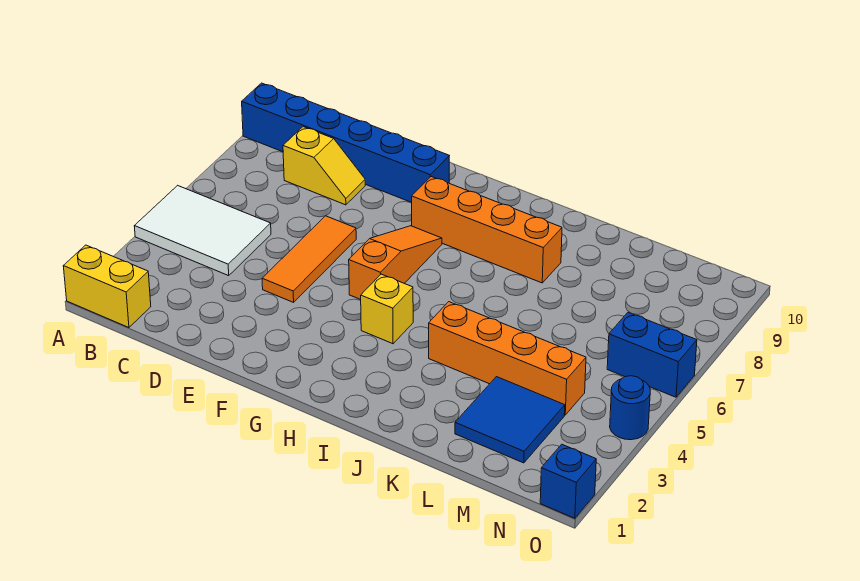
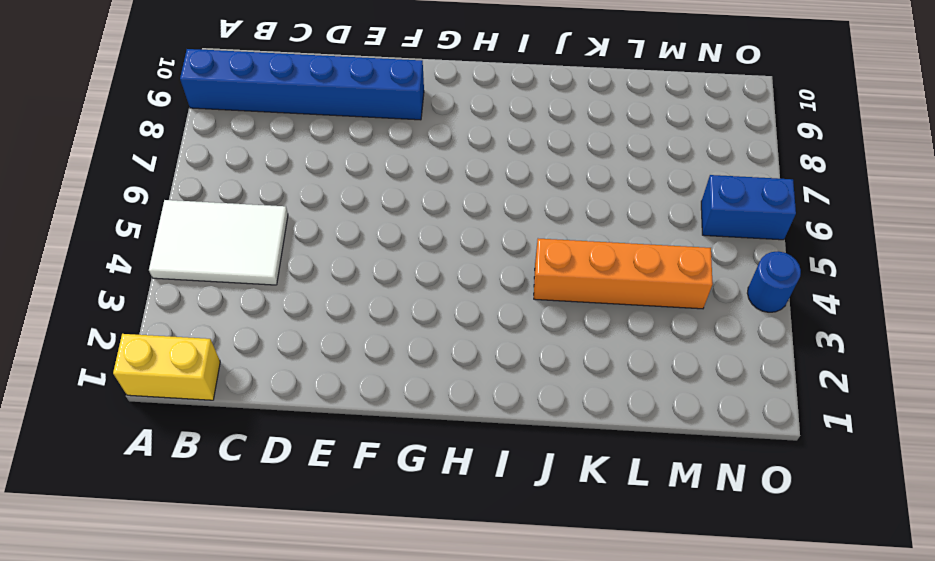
none -> yellow 1x2 slope [283,127,365,205]
none -> orange 1x3 tile [262,216,356,302]
none -> orange 1x3 slope [349,226,442,300]

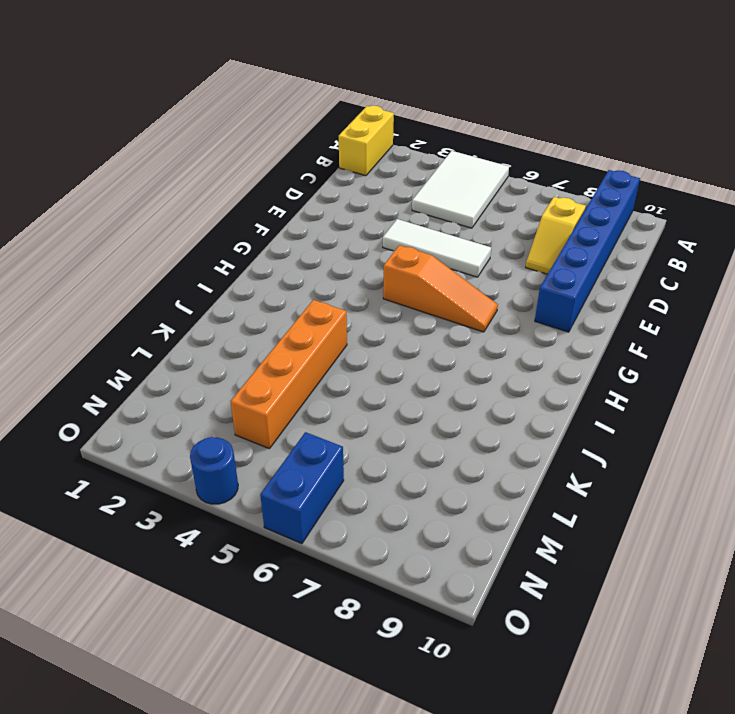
white 1x3 tile [383,219,491,277] -> orange 1x3 tile [262,216,356,302]
none -> orange 1x4 brick [412,177,562,283]
none -> yellow 1x1 brick [361,274,413,344]
none -> blue 2x2 tile [455,377,565,463]

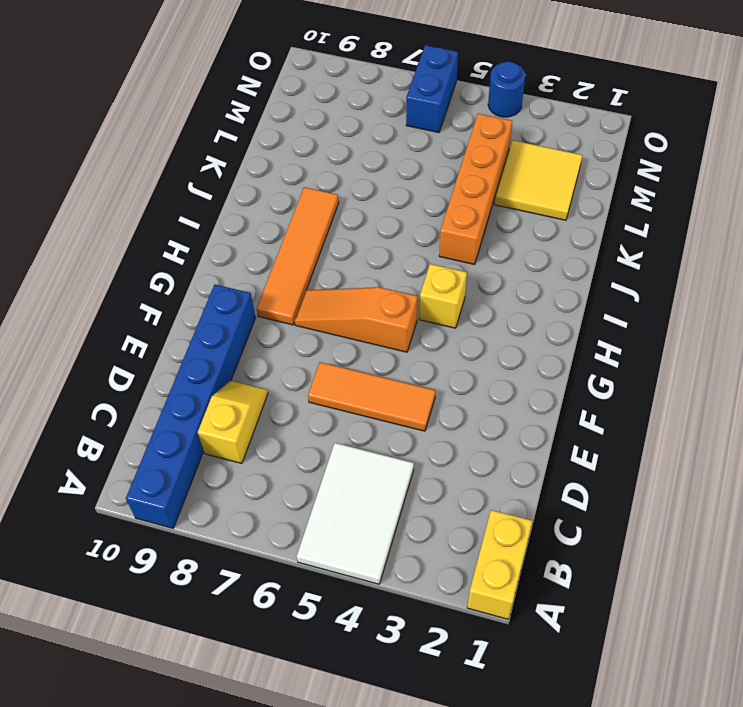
orange 1x4 tile [257,187,339,325] -> orange 1x4 brick [412,177,562,283]
yellow 2x2 tile [494,140,582,220] -> blue 2x2 tile [455,377,565,463]
none -> blue 1x1 brick [540,444,596,518]

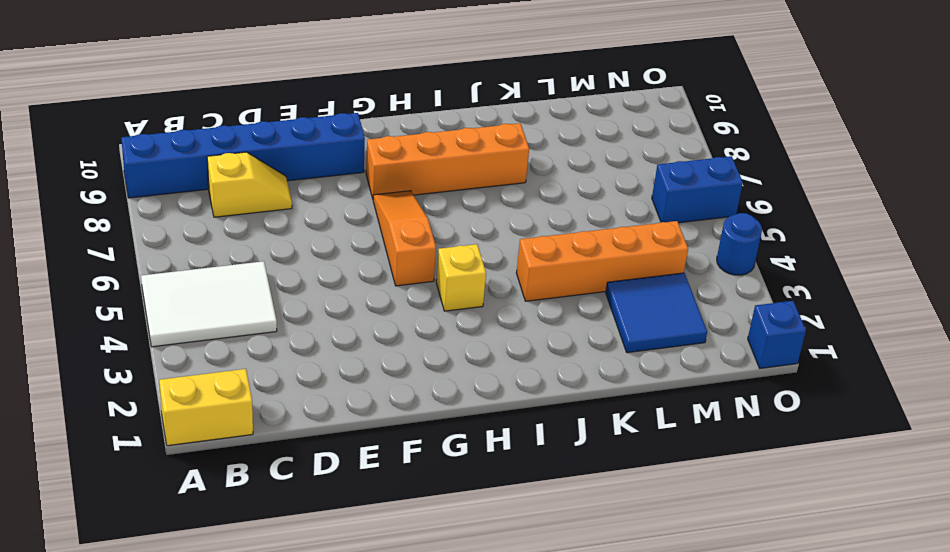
none -> orange 1x3 tile [262,216,356,302]

